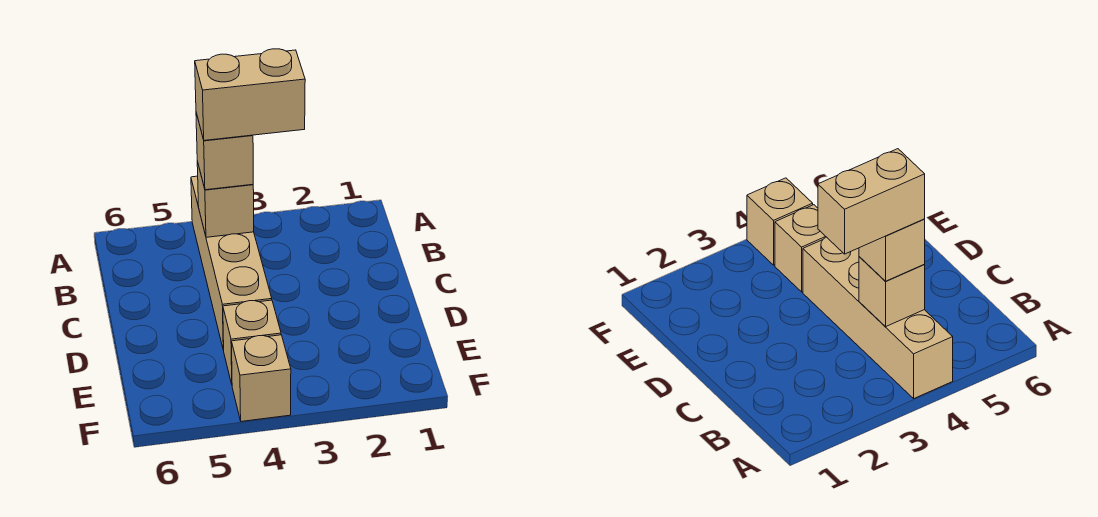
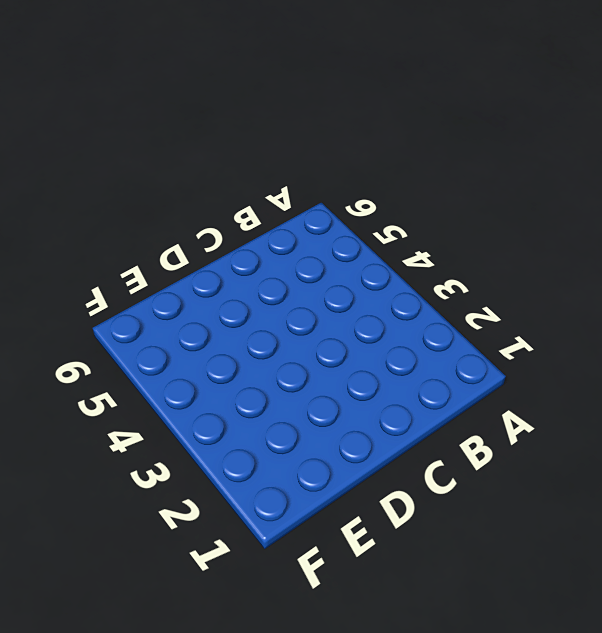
none -> tan 1x4 brick [191,176,272,350]
none -> tan 1x1 brick [223,300,281,384]

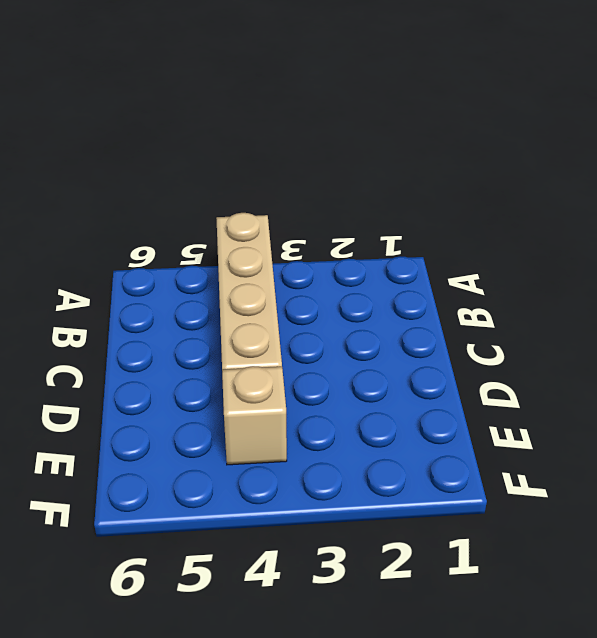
none -> tan 1x1 brick [232,335,291,421]
none -> tan 1x1 brick [197,161,254,237]

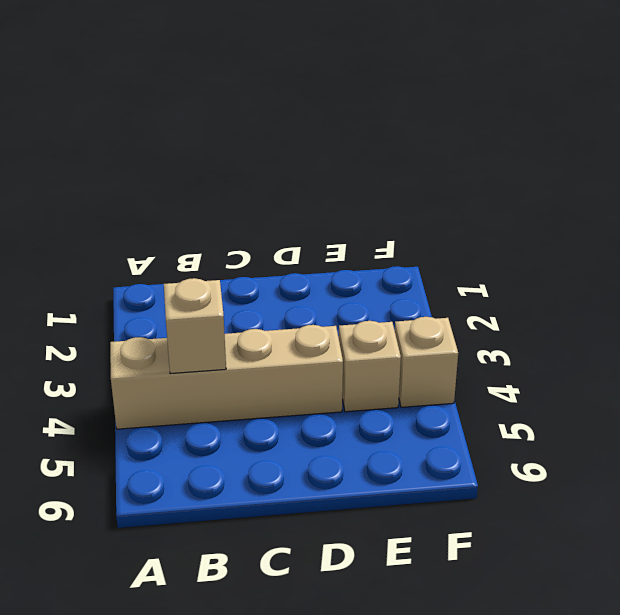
none -> tan 1x1 brick [196,113,253,190]
none -> tan 1x2 brick [195,49,305,140]

